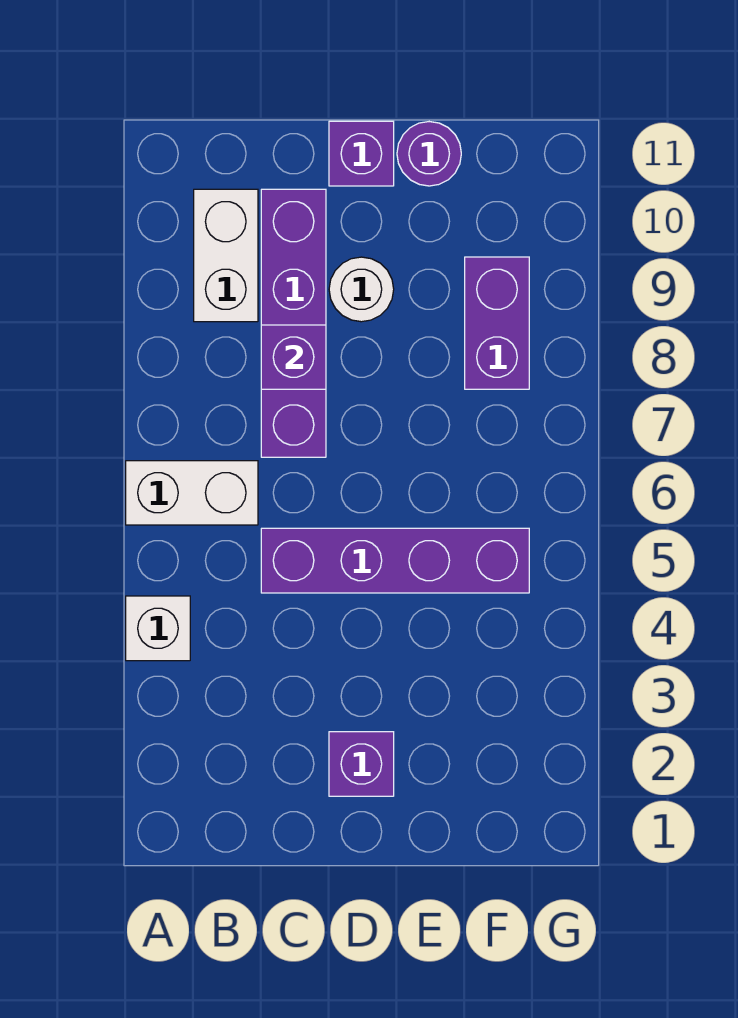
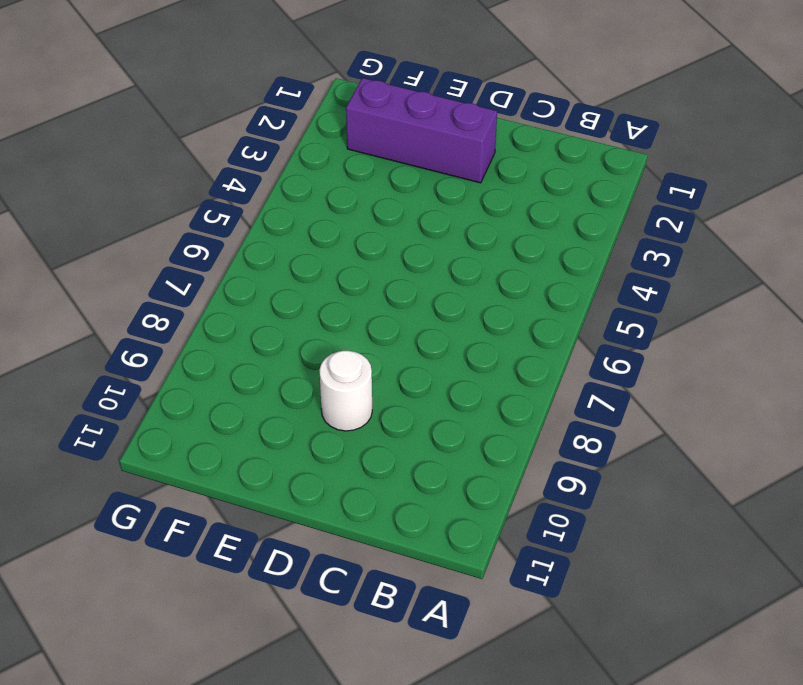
purple 1x3 brick [346,78,497,183] -> purple 1x1 brick [329,732,394,796]
none -> white 1x1 brick [126,596,190,661]
none -> white 1x2 brick [126,461,258,525]

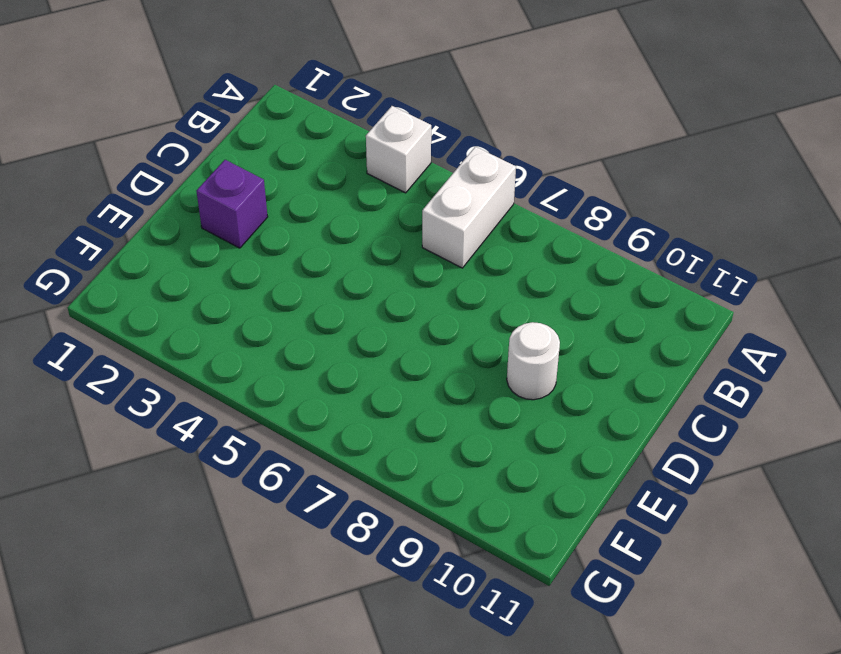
none -> white 1x2 brick [194,189,258,322]
none -> purple 1x4 brick [261,528,529,593]

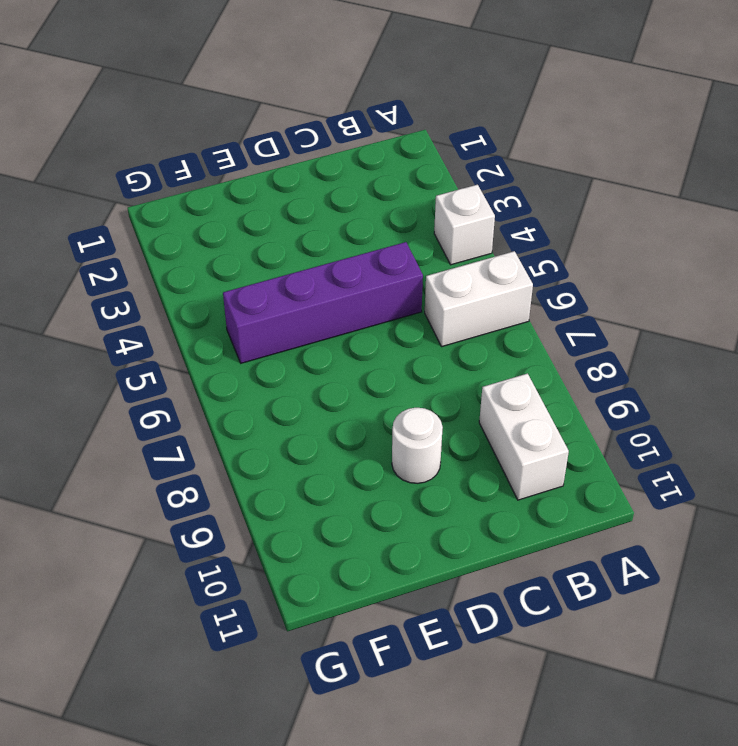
none -> purple 1x4 brick [261,189,326,457]
none -> purple 1x1 brick [329,732,394,796]

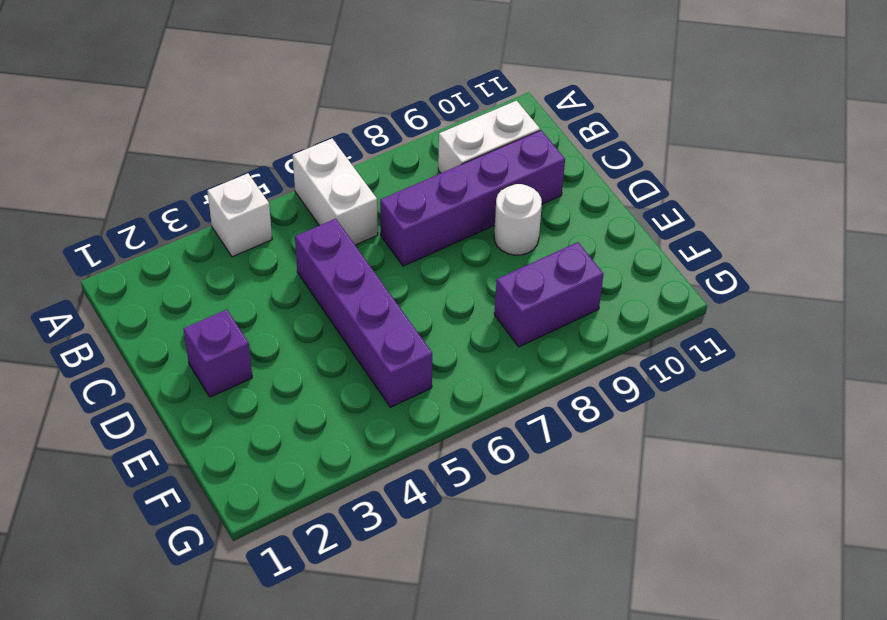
none -> purple 1x1 brick [329,121,394,186]
none -> purple 1x1 round brick [397,122,461,186]

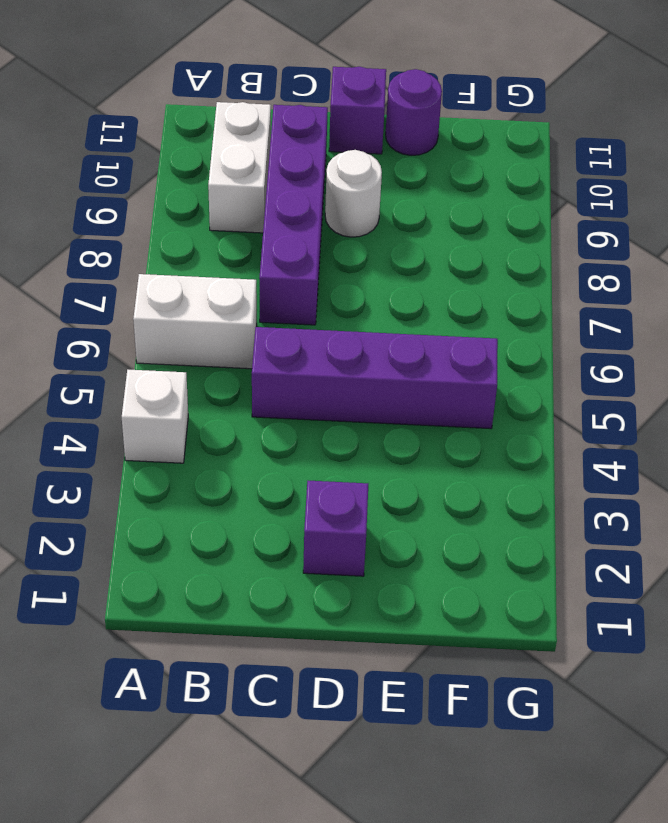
none -> purple 1x2 brick [465,257,529,389]
none -> purple 1x1 brick [261,325,326,389]

